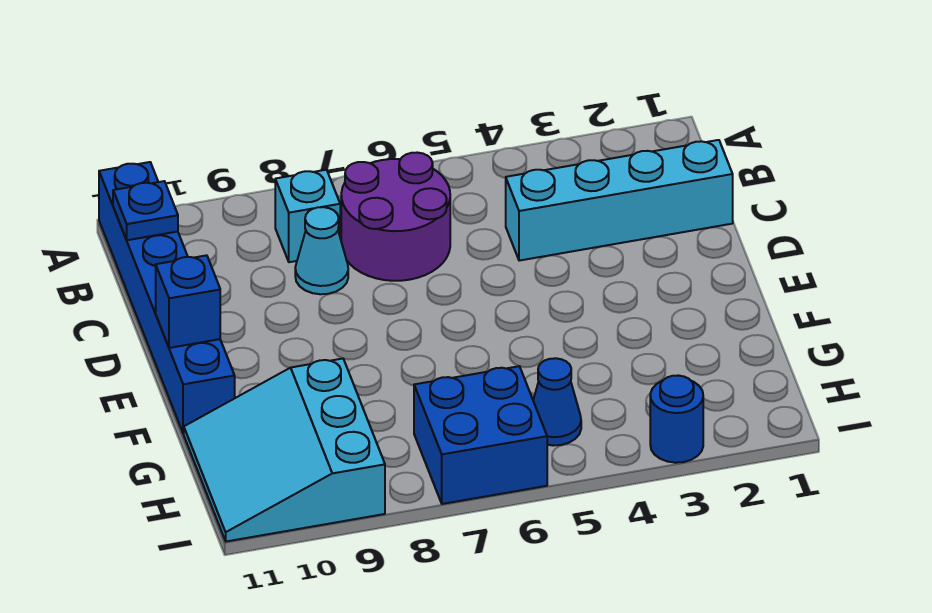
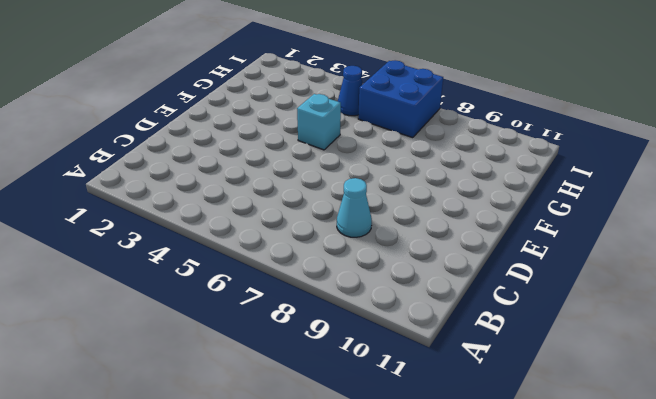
cyan 1x1 brick [297,94,341,150] -> cyan 1x1 brick moved to [275,170,340,262]
none -> blue 1x6 brick [99,162,235,434]
none -> purple 2x2 round brick [341,153,450,281]

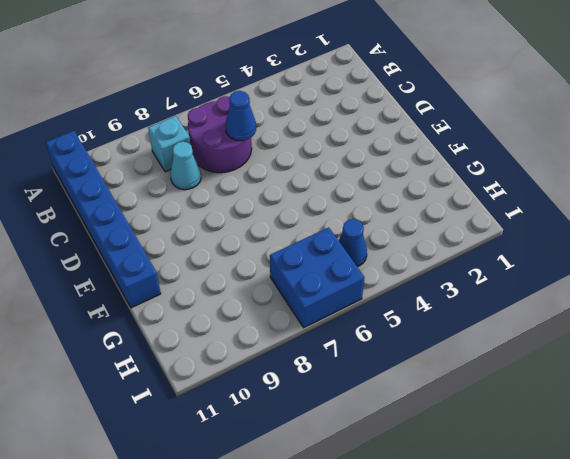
blue 1x1 cone [225,91,256,141] -> none
none -> cyan 1x4 brick [506,140,733,261]
none -> cyan 3x3 slope [184,359,385,541]

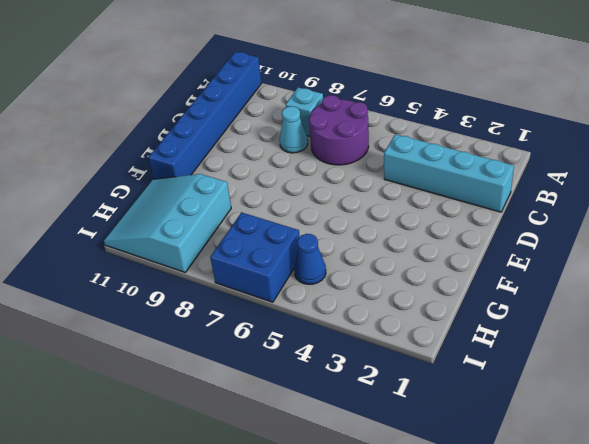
none -> blue 1x1 round brick [650,375,703,463]
none -> blue 1x1 plate [113,181,178,240]

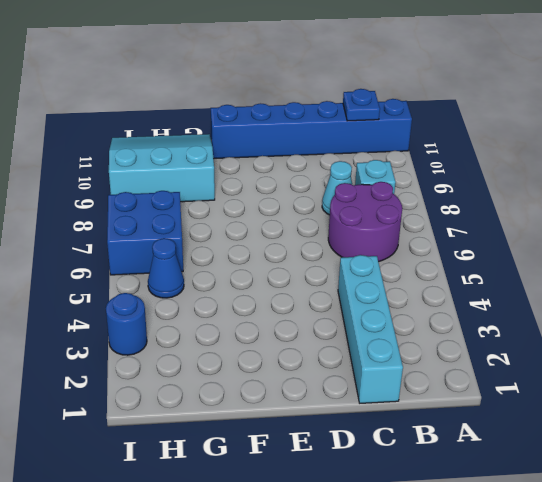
none -> blue 1x1 brick [156,255,220,348]

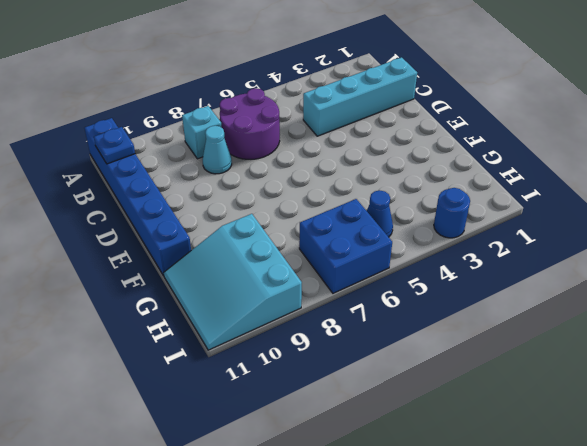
none -> blue 1x1 brick [156,255,220,348]

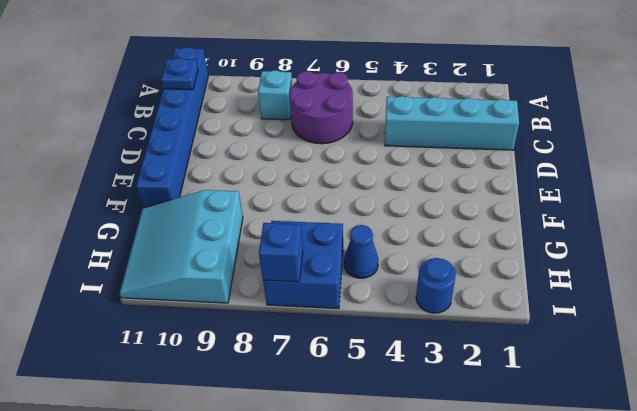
blue 1x1 brick [259,223,303,282] -> blue 1x1 brick moved to [156,255,220,348]
none -> cyan 1x1 cone [295,207,348,294]

